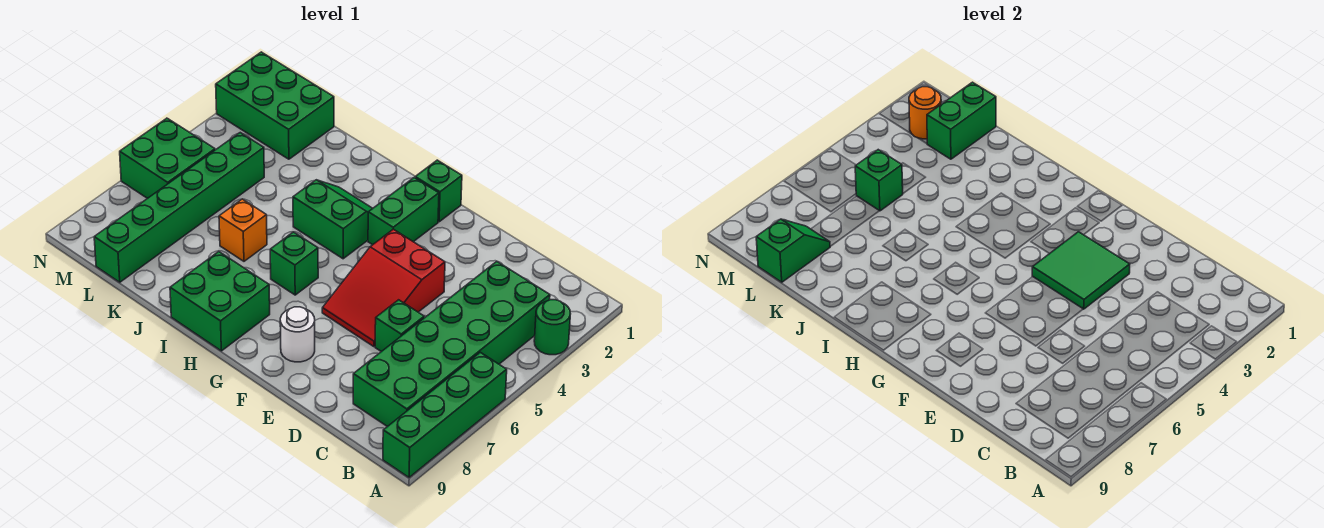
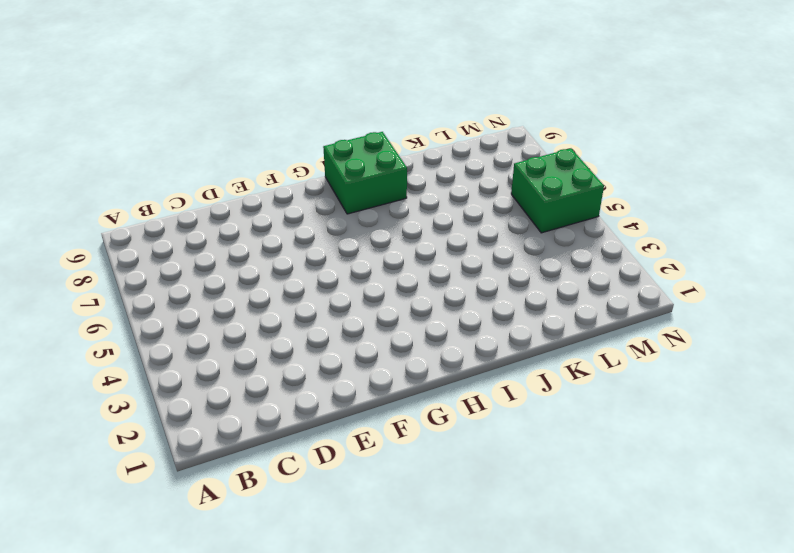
none -> green 1x1 round brick [534,300,570,355]
none -> green 1x4 brick [383,352,507,477]
none -> green 2x6 brick [353,261,550,427]

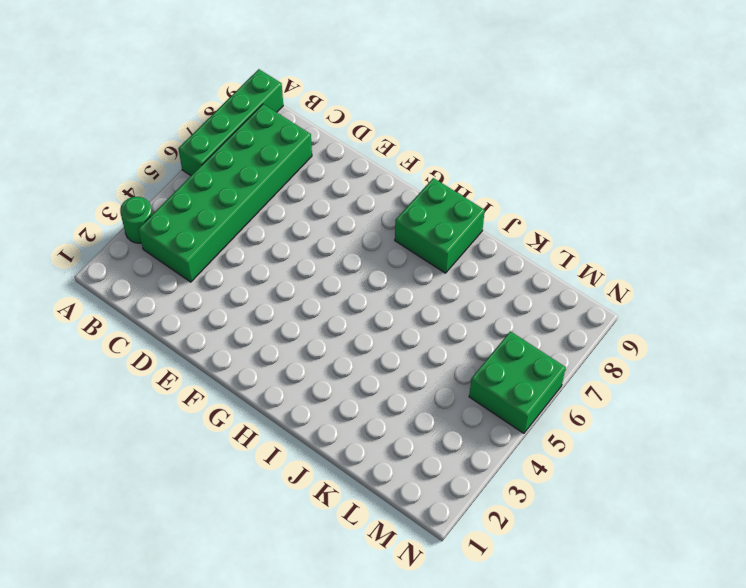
none -> green 1x1 brick [375,300,424,352]
none -> red 2x3 slope [322,229,445,347]
none -> white 1x1 round brick [280,307,315,362]

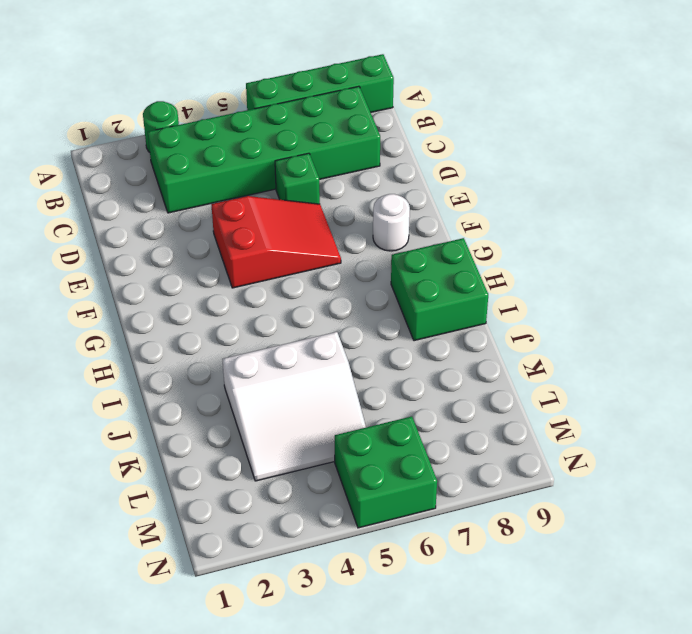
white 3x3 slope [222,332,366,481] -> green 1x6 brick [94,133,264,282]
none -> green 1x1 brick [415,160,462,222]
none -> green 1x2 brick [368,178,439,245]
none -> green 2x2 slope [293,180,373,259]

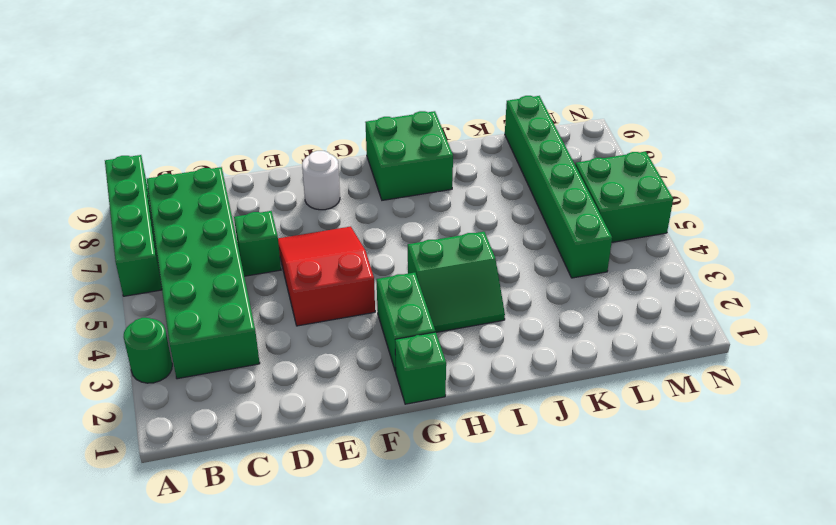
none -> green 1x1 brick [270,232,318,295]
none -> orange 1x1 brick [219,199,267,261]
none -> green 2x3 brick [216,52,334,159]

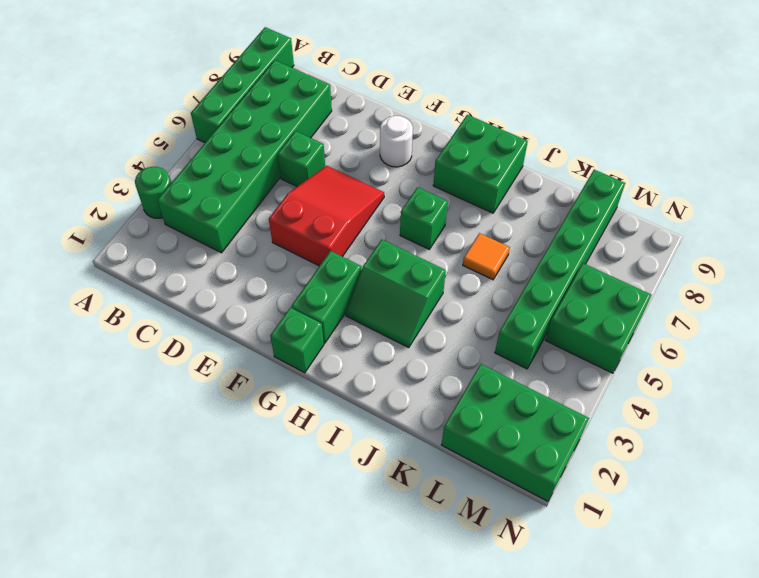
orange 1x1 tile [463,233,510,280] -> orange 1x1 brick [219,199,267,261]
none -> green 2x2 tile [1032,232,1130,309]
none -> green 1x2 brick [927,82,996,159]
none -> green 1x1 brick [855,150,903,211]

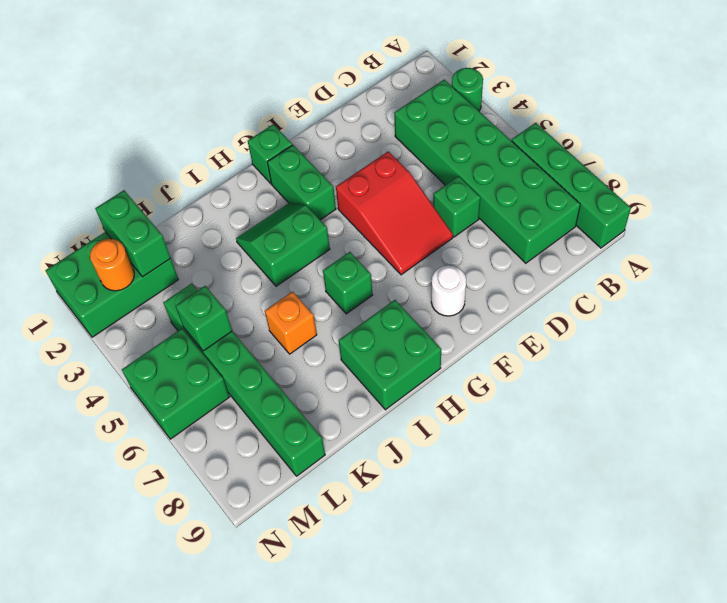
none -> green 2x2 tile [1032,232,1130,309]
none -> green 1x2 slope [756,219,830,282]

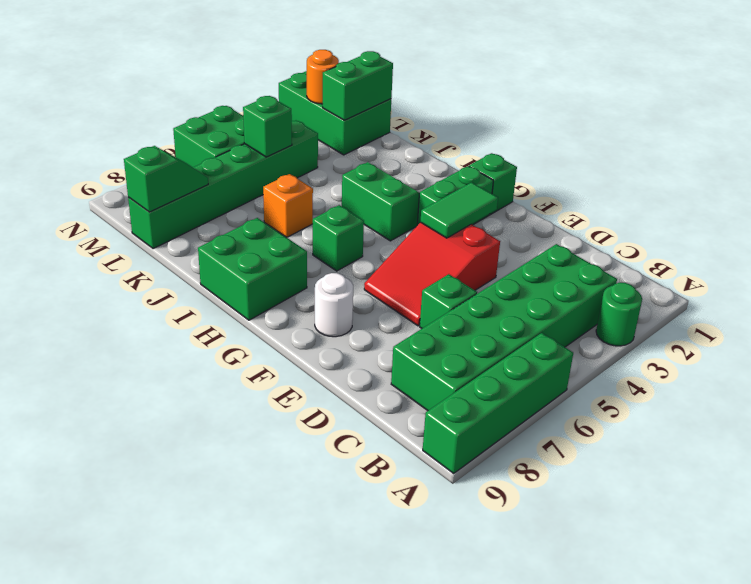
green 1x2 tile [420,182,498,238] -> green 2x2 tile [1032,232,1130,309]

